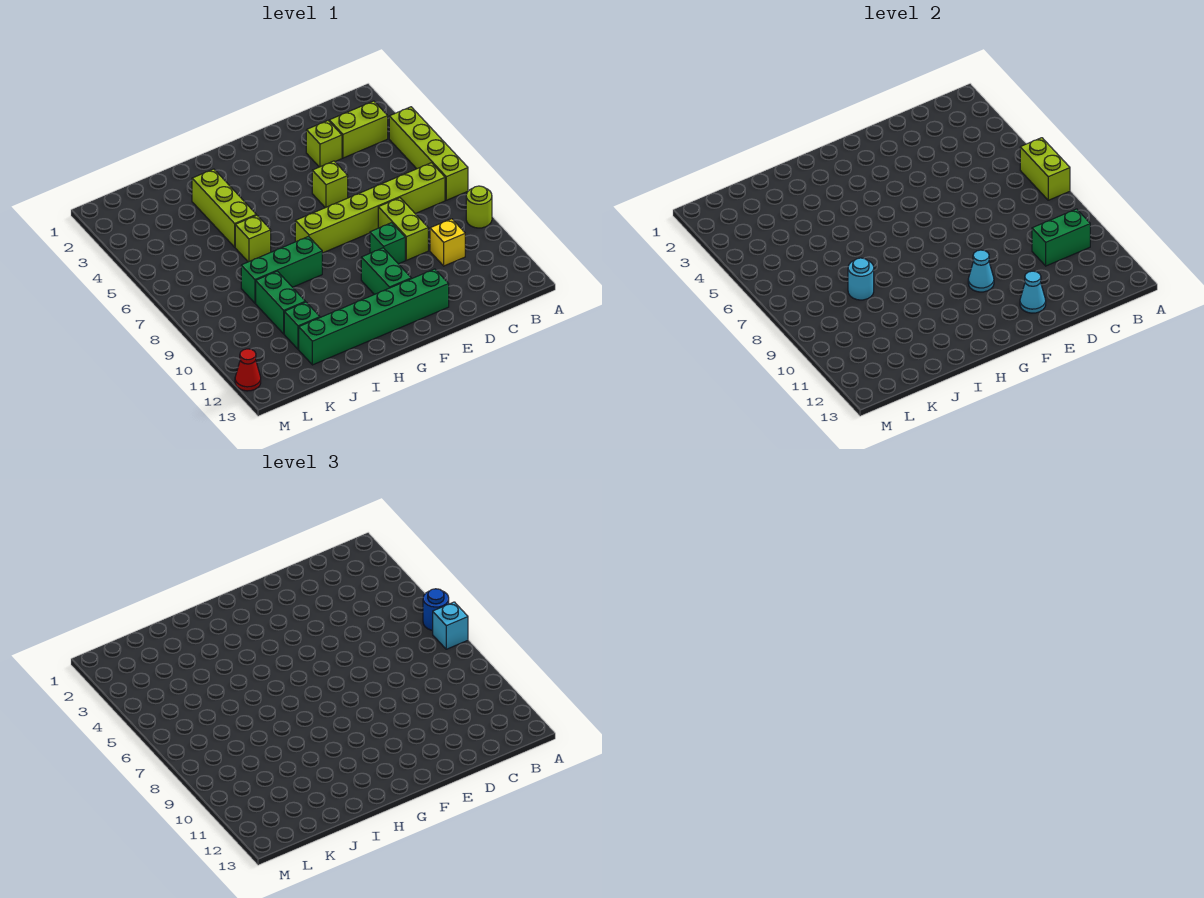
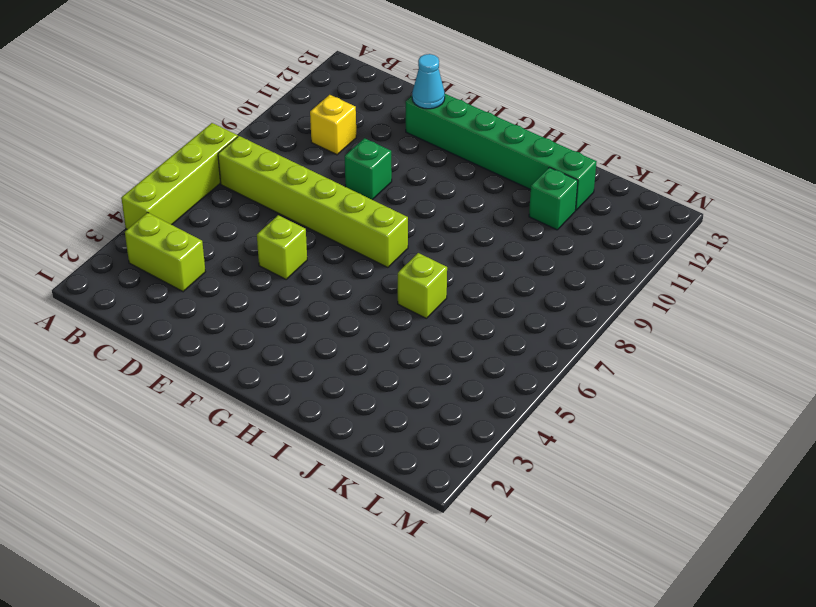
none -> lime 1x1 round brick [466,186,492,228]
none -> lime 1x1 brick [306,121,342,167]
none -> lime 1x2 brick [378,198,428,260]

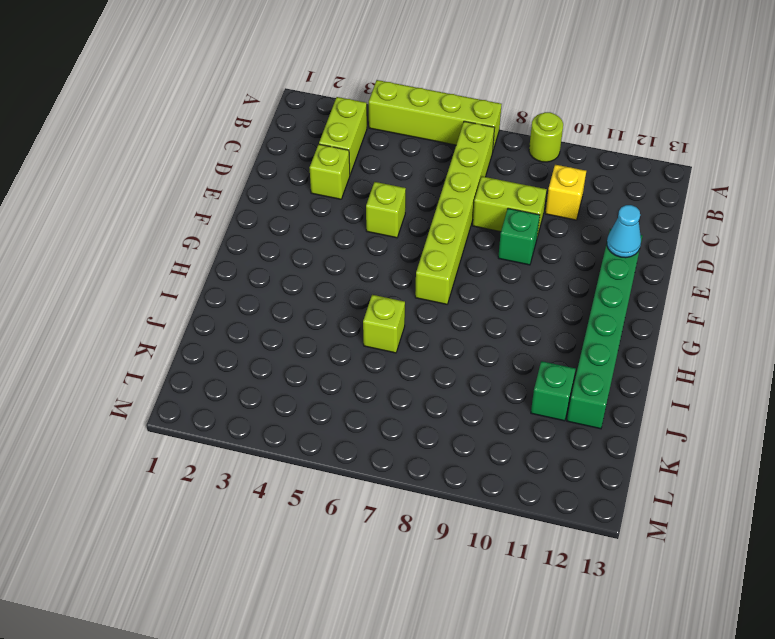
none -> green 1x2 brick [361,248,411,295]
none -> green 1x3 brick [241,236,322,303]
none -> lime 1x3 brick [192,169,256,247]

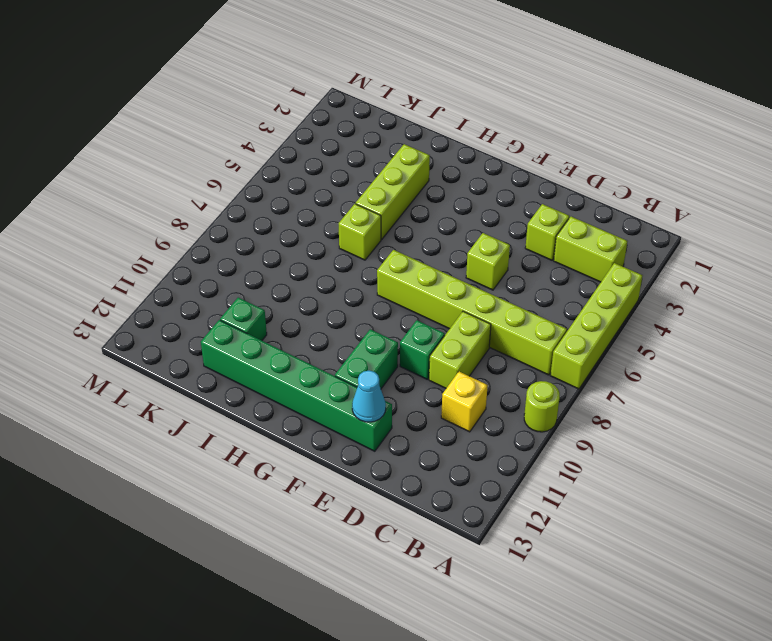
none -> green 1x3 brick [241,236,322,303]
none -> green 1x2 brick [256,271,305,334]
none -> red 1x1 cone [235,349,261,391]

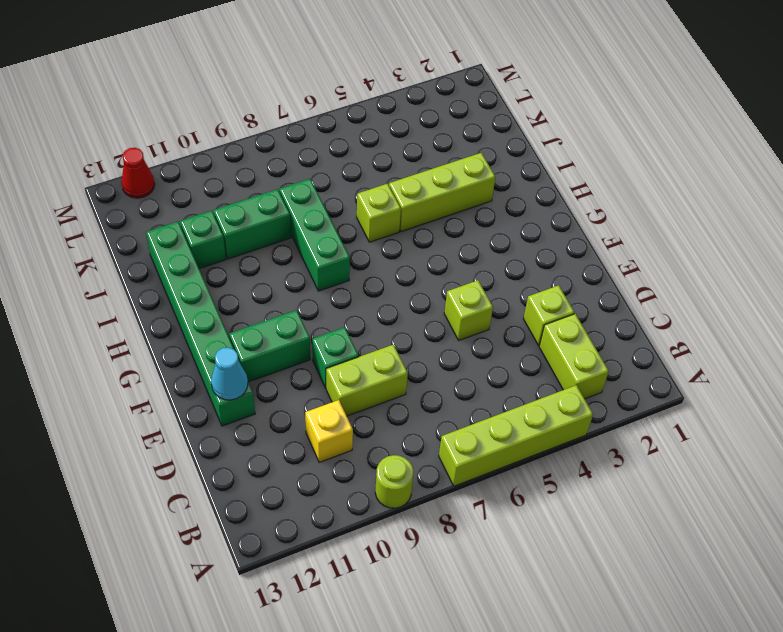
none -> lime 1x6 brick [295,163,445,253]
none -> lime 1x2 brick [1020,138,1070,200]
none -> green 1x2 brick [1032,209,1090,266]

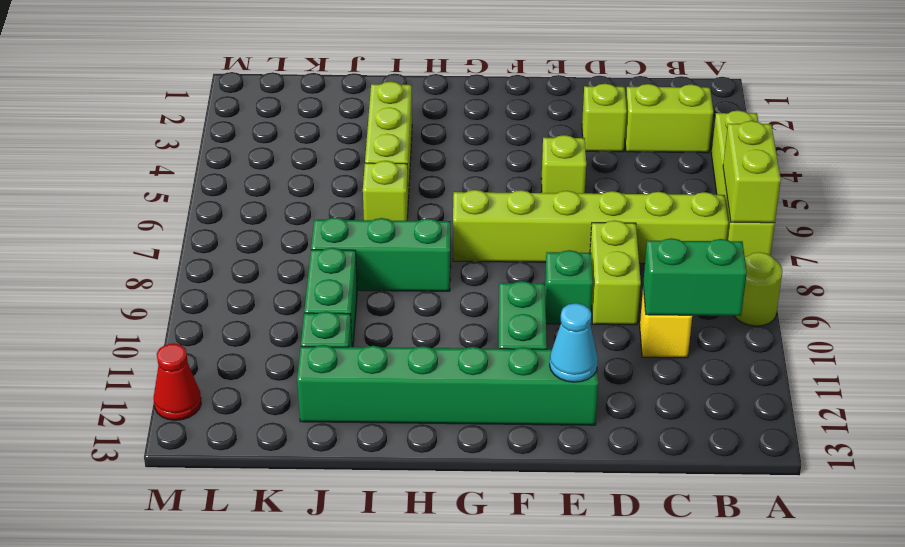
none -> cyan 1x1 cone [968,250,994,292]
none -> cyan 1x1 round brick [848,258,874,300]
none -> blue 1x1 round brick [423,589,449,630]

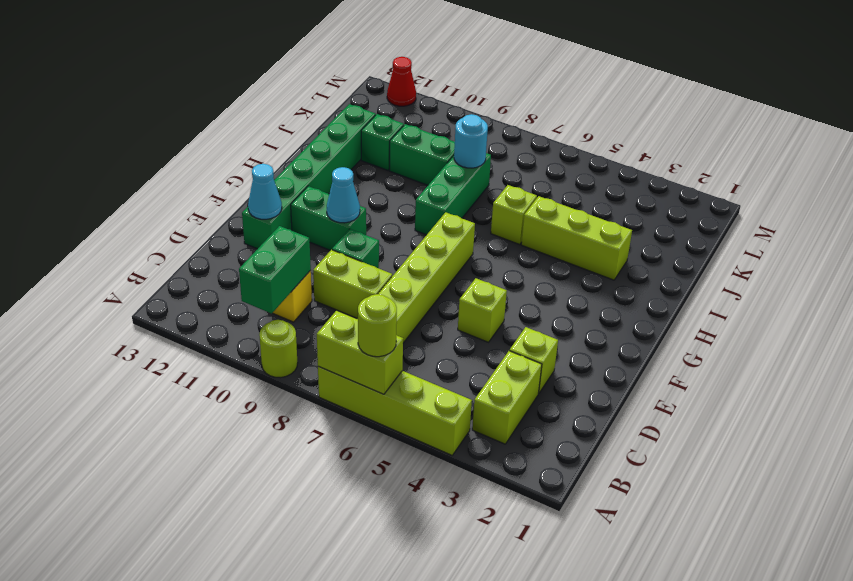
lime 1x1 round brick [358,294,397,357] -> blue 1x1 round brick [423,589,449,630]
none -> cyan 1x1 brick [433,602,468,649]

